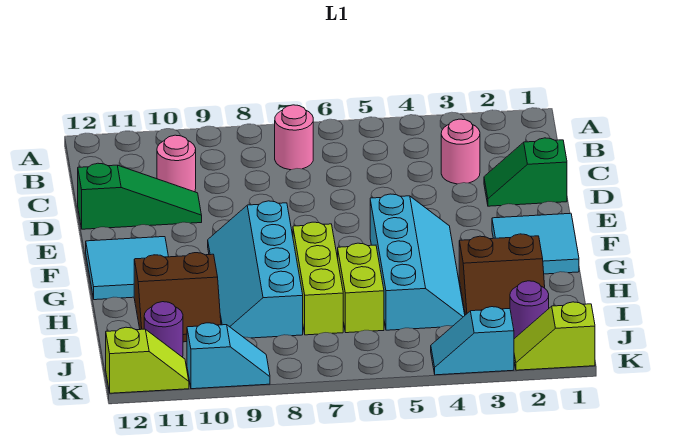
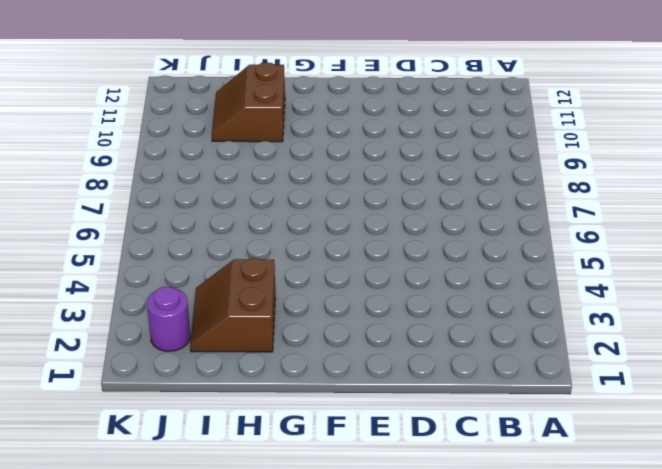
none -> pink 1x1 round brick [275,105,313,170]
none -> pink 1x1 round brick [441,119,480,184]
none -> pink 1x1 round brick [157,135,196,192]

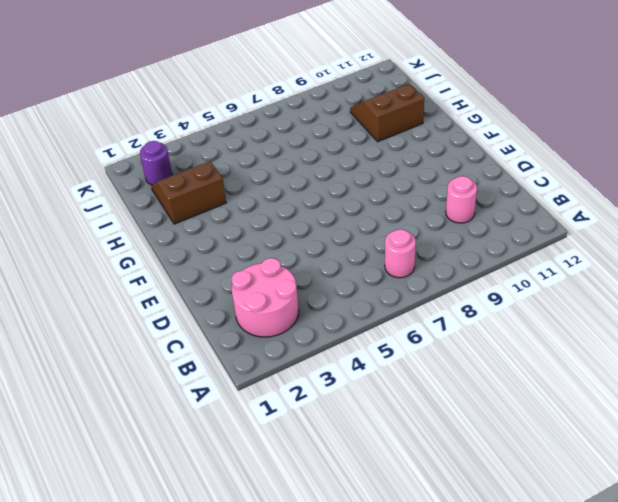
pink 2x2 round brick [231,258,299,337] -> pink 1x1 round brick [441,119,480,184]
none -> green 1x2 slope [484,138,567,206]
none -> green 1x3 slope [78,163,202,229]
none -> cyan 2x2 tile [492,213,579,274]

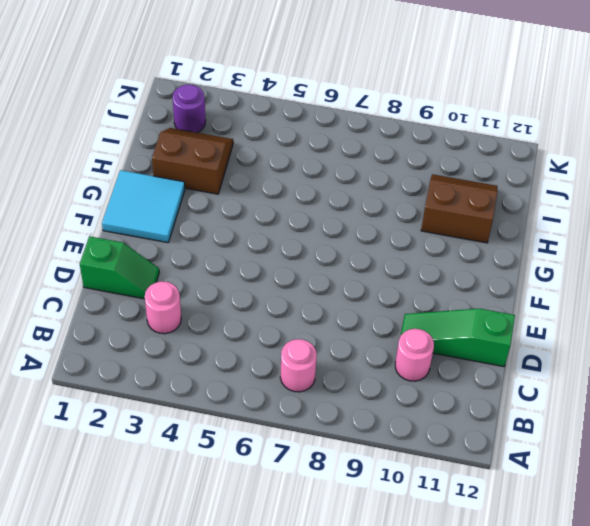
none -> cyan 2x4 slope [370,194,465,330]
none -> cyan 2x4 slope [208,201,303,338]
none -> cyan 2x2 tile [86,237,169,300]

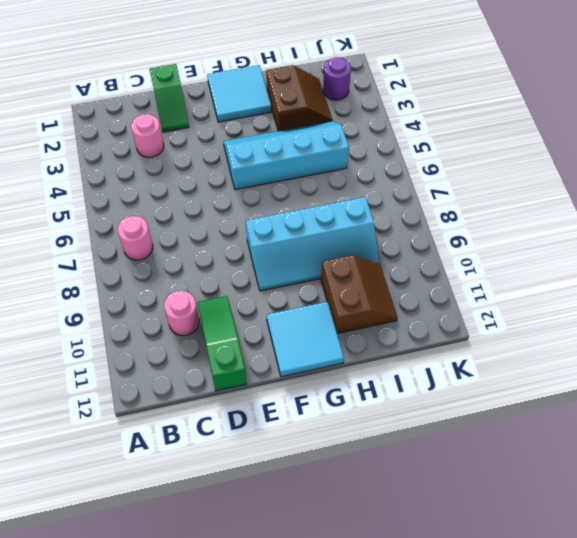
none -> lime 1x3 brick [293,222,343,335]
none -> lime 1x2 brick [338,243,384,333]
none -> purple 1x1 round brick [144,302,183,357]

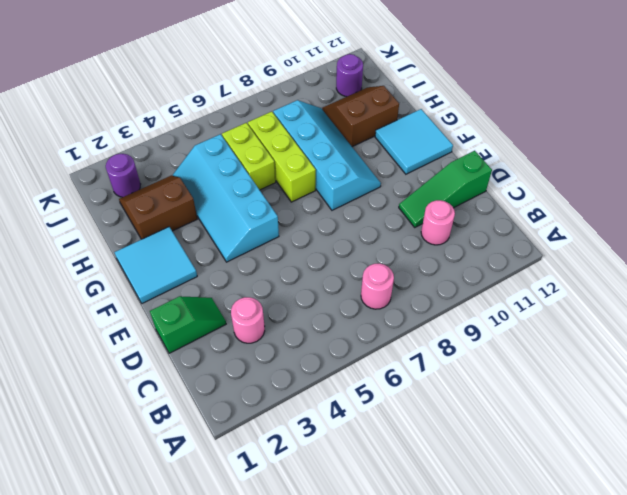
none -> lime 1x2 slope [514,302,595,370]
none -> cyan 1x2 slope [431,307,514,375]
none -> cyan 1x2 slope [187,323,270,389]

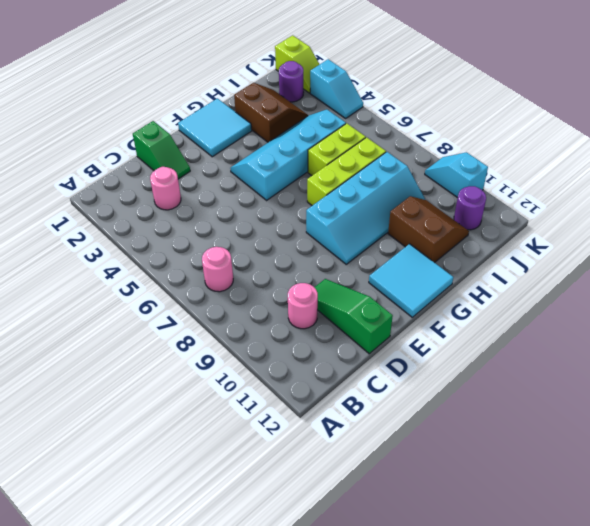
none -> lime 1x2 slope [106,327,189,393]

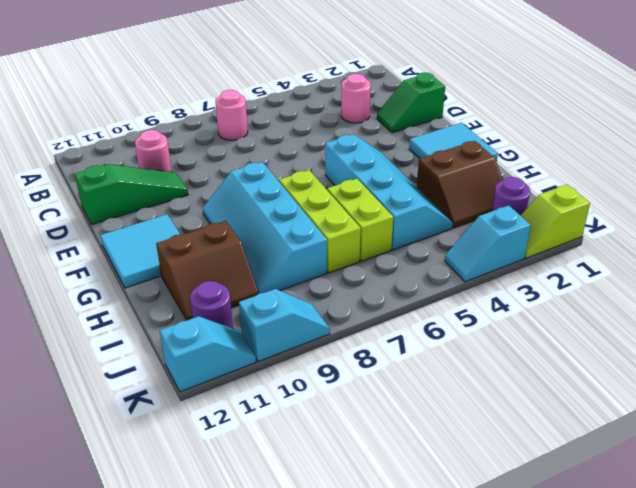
cyan 1x2 slope [160,316,256,392] -> lime 1x2 slope [106,327,189,393]

